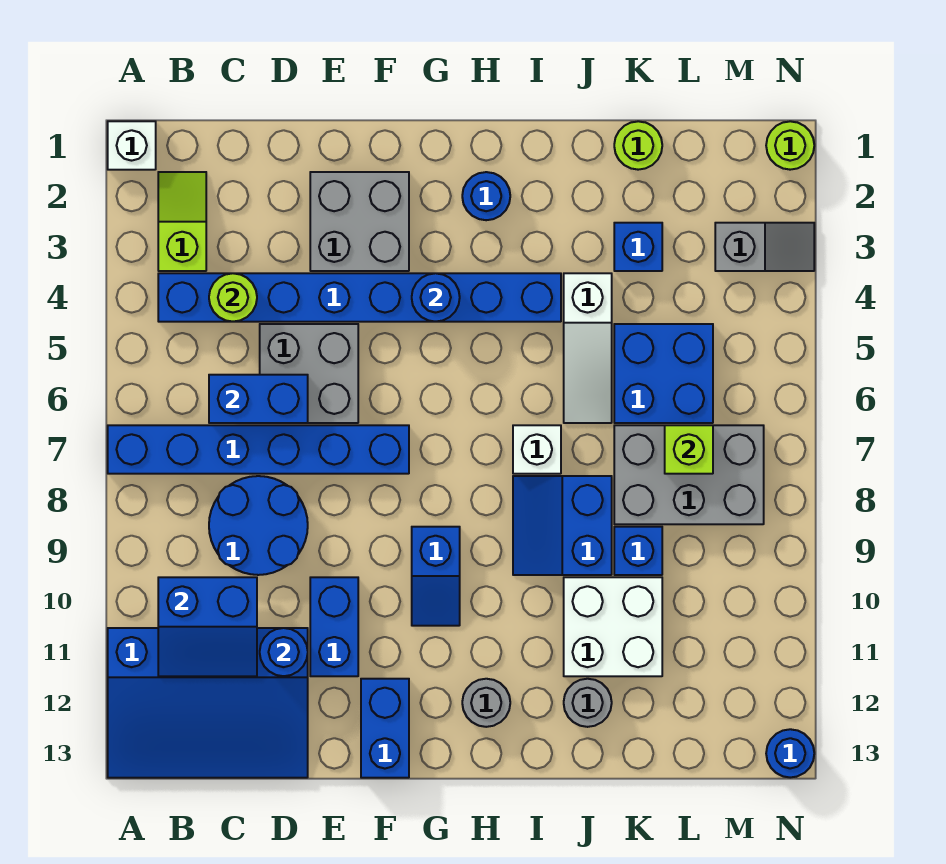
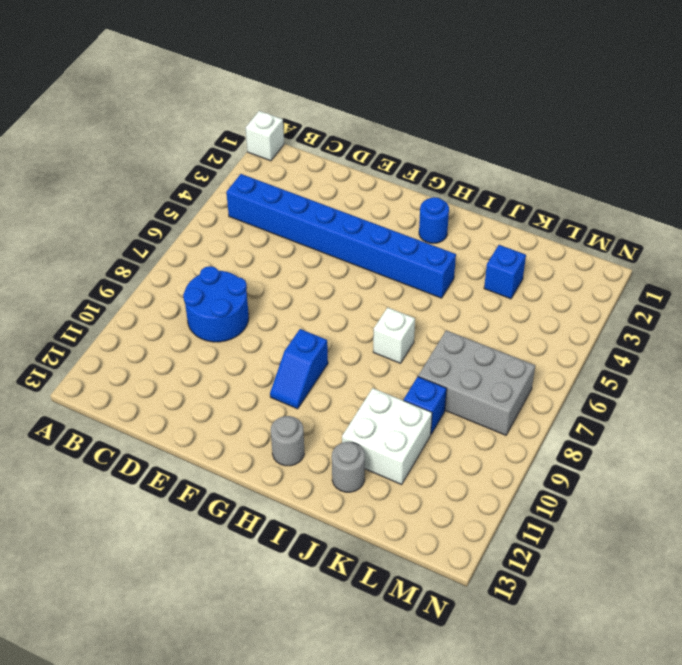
none -> blue 1x6 brick [108,425,409,474]
none -> blue 3x4 slope [108,628,308,778]
none -> lime 1x2 slope [158,172,206,271]
none -> grey 2x2 brick [260,324,358,423]

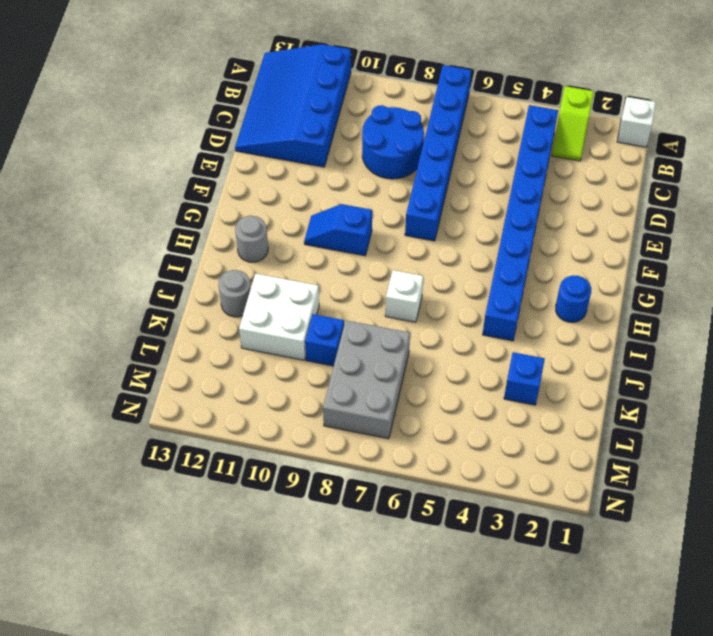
lime 1x2 slope [551,86,594,161] -> lime 1x2 slope turned to [158,172,206,271]
none -> grey 2x2 brick [260,324,358,423]
none -> grey 2x2 brick [310,172,409,271]
none -> blue 1x2 brick [310,577,358,676]
none -> blue 1x2 brick [361,679,409,778]

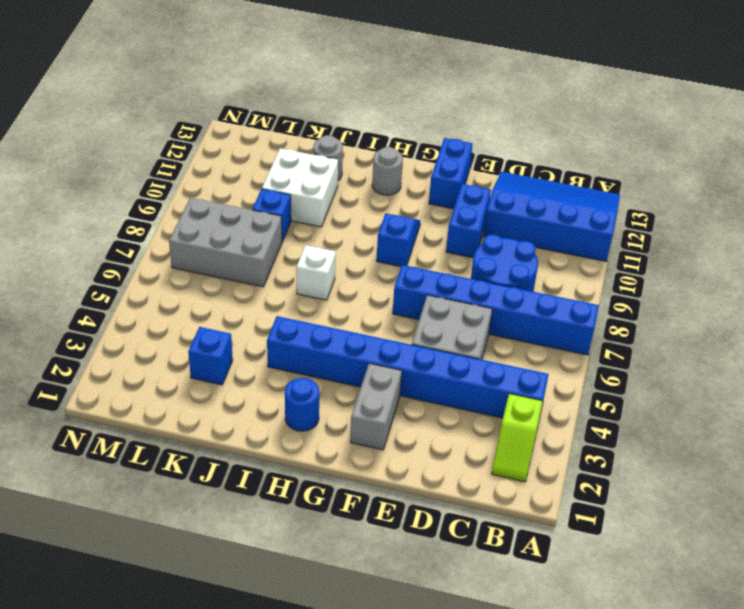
grey 1x2 brick [350,363,402,450] -> grey 2x2 brick [310,172,409,271]
none -> white 1x1 brick [108,121,156,170]
none -> blue 2x2 slope [513,476,612,575]
none -> white 1x3 slope [564,273,612,423]
none -> lime 1x1 round brick [614,121,662,170]

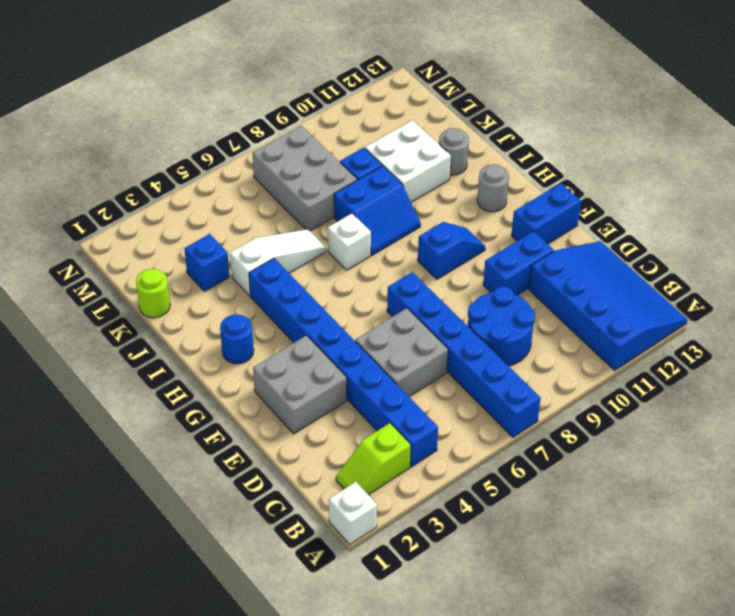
none -> blue 2x2 brick [614,324,713,423]
none -> grey 1x2 slope [715,223,814,271]
none -> lime 1x1 round brick [766,121,814,170]
none -> blue 1x1 round brick [766,729,814,778]

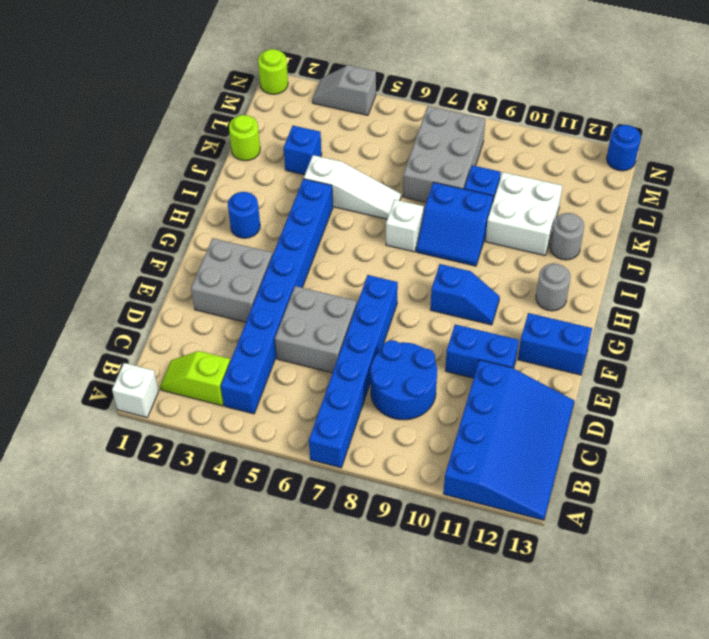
grey 1x2 slope [312,65,376,115] -> grey 1x2 slope turned to [715,223,814,271]
none -> blue 2x2 brick [614,324,713,423]
none -> blue 2x2 slope [158,577,257,676]
none -> lime 1x1 round brick [209,273,257,322]
none -> blue 1x2 brick [209,375,308,423]

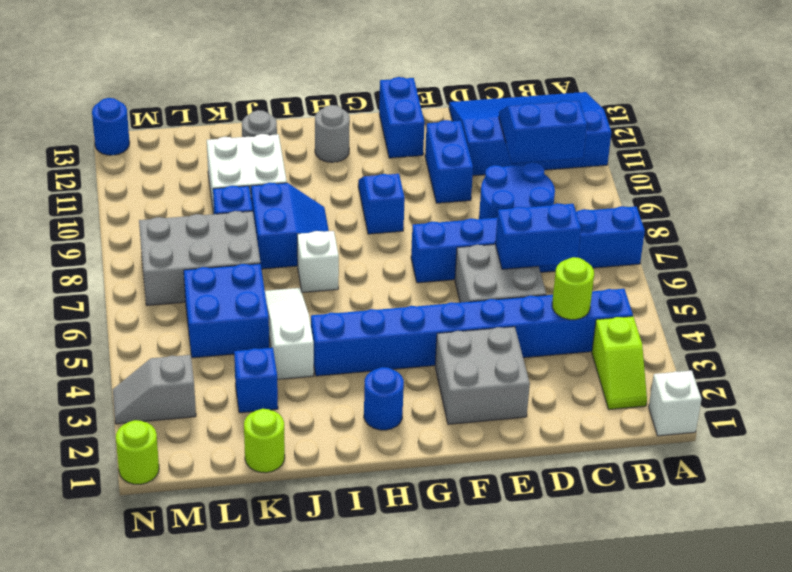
none -> blue 1x1 round brick [260,628,308,676]
none -> blue 1x1 round brick [412,273,460,322]
none -> lime 1x1 brick [665,425,713,474]

